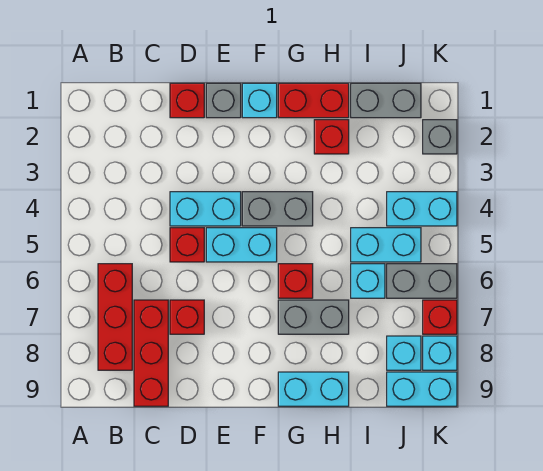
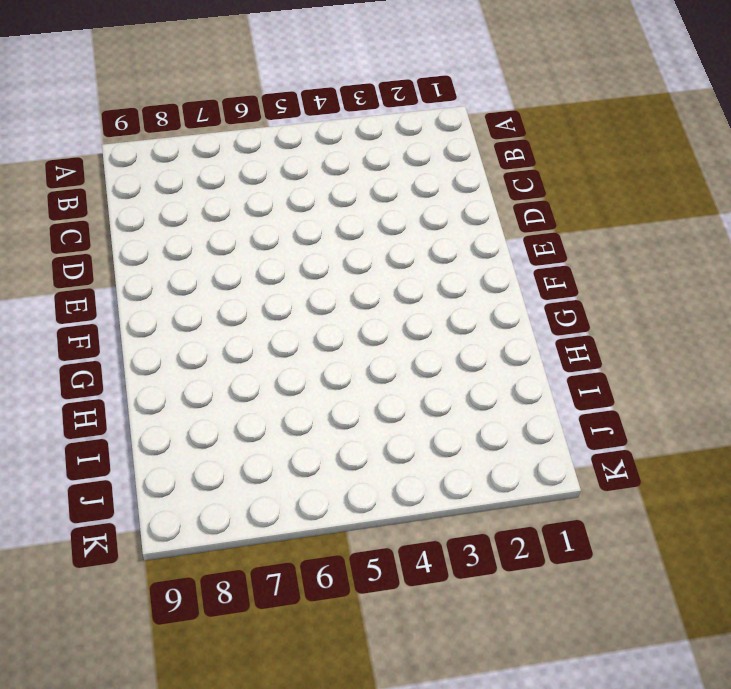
none -> red 1x3 brick [98,264,132,370]
none -> red 1x3 brick [134,300,168,406]
none -> red 1x1 brick [170,83,204,118]

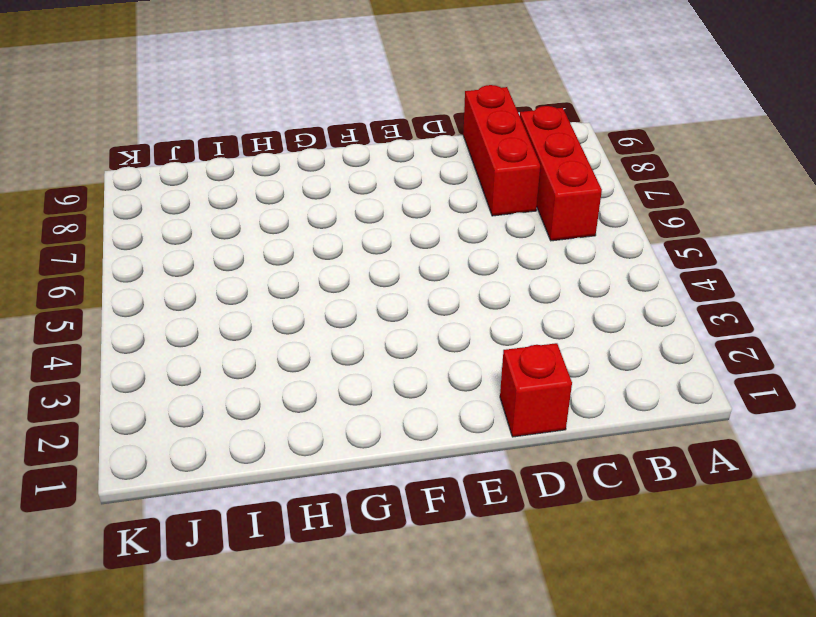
none -> cyan 1x2 brick [170,192,241,226]
none -> red 1x1 brick [170,228,204,262]
none -> red 1x1 brick [170,300,204,334]

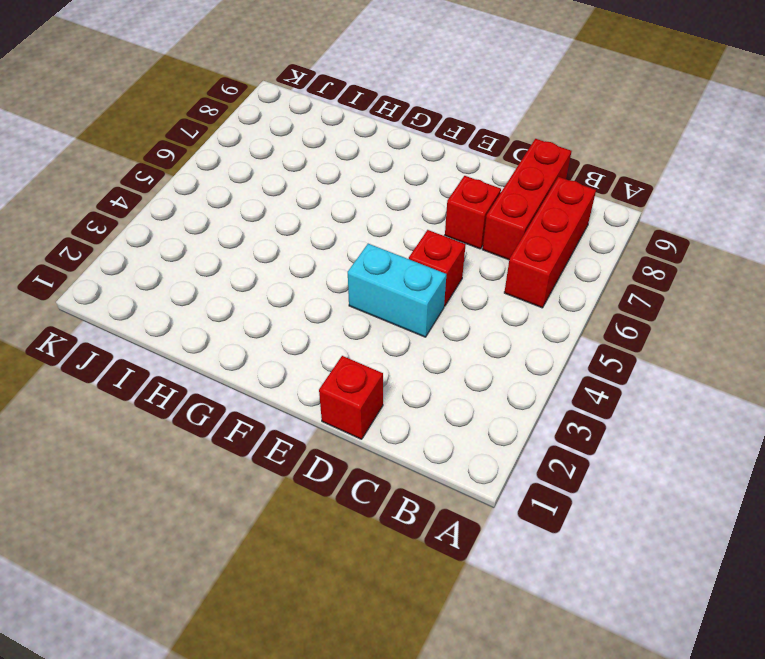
none -> grey 1x1 brick [206,83,241,118]
none -> cyan 1x2 brick [206,228,277,262]
none -> cyan 1x1 brick [242,83,277,118]

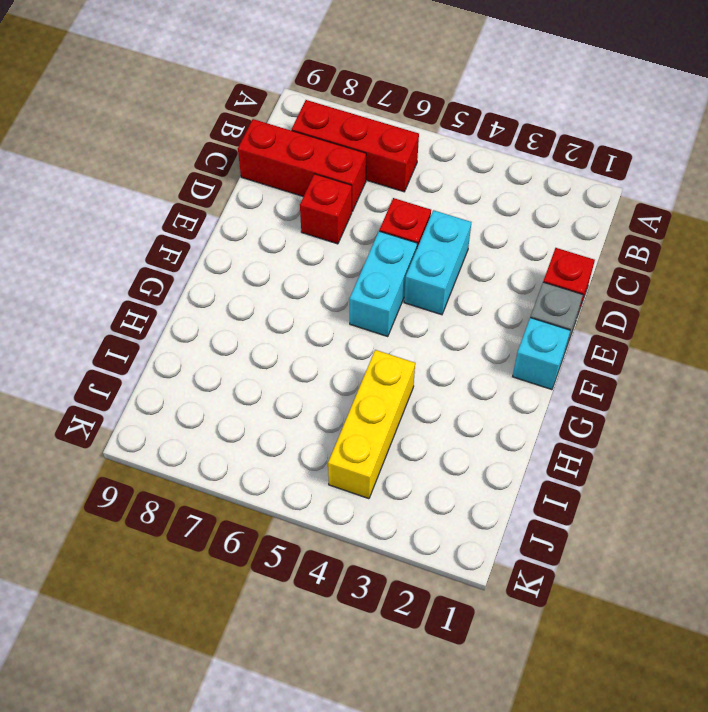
yellow 1x3 brick [328,350,415,499] -> cyan 1x2 brick [387,192,457,226]
none -> grey 1x2 brick [242,192,313,226]
none -> red 1x2 brick [278,83,349,118]
none -> red 1x1 brick [278,264,313,298]

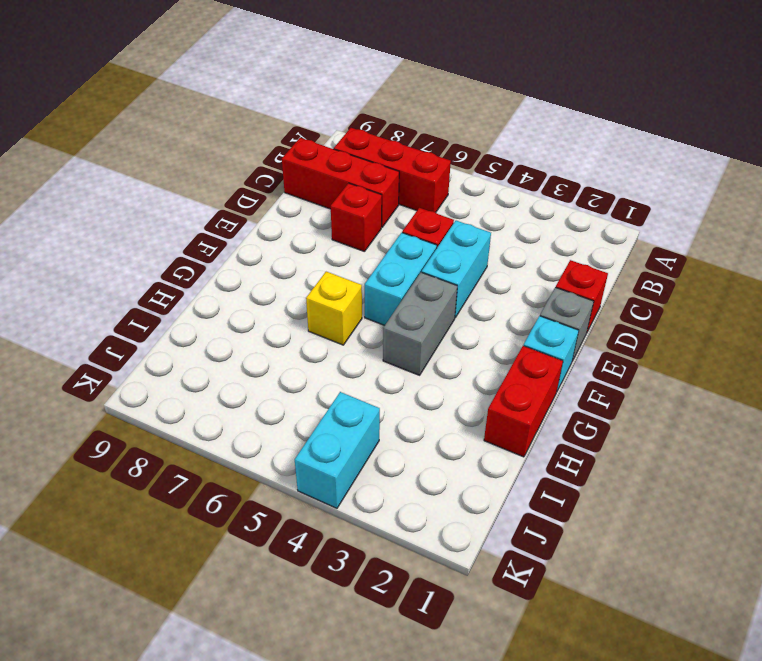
yellow 1x1 brick [306,272,362,345] -> red 1x1 brick [278,264,313,298]
none -> grey 1x2 brick [278,300,349,334]
none -> cyan 1x2 brick [278,372,349,406]
none -> red 1x1 brick [314,120,349,154]

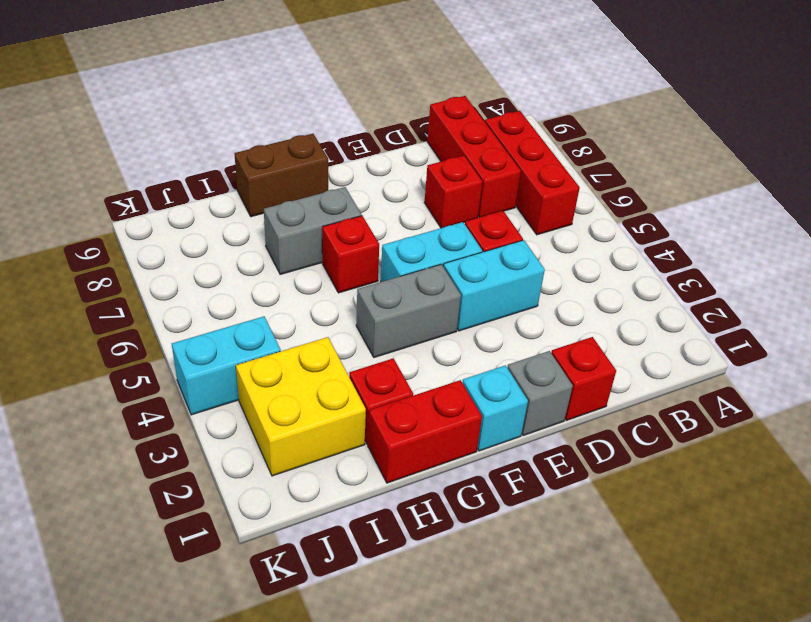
brown 1x2 brick [234,134,328,217] -> cyan 1x2 brick [278,372,349,406]
yellow 2x2 brick [236,337,366,476] -> none
none -> grey 1x2 brick [351,83,421,118]
none -> cyan 1x2 brick [351,228,421,262]
none -> cyan 1x1 brick [351,264,385,298]

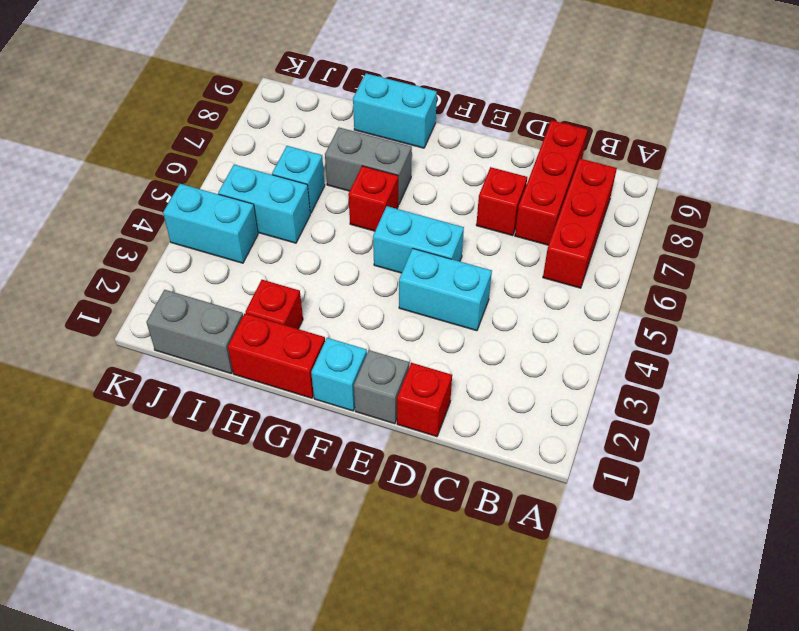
none -> red 1x1 brick [170,228,204,262]
none -> grey 1x2 brick [242,192,313,226]
none -> grey 1x2 brick [387,264,457,298]

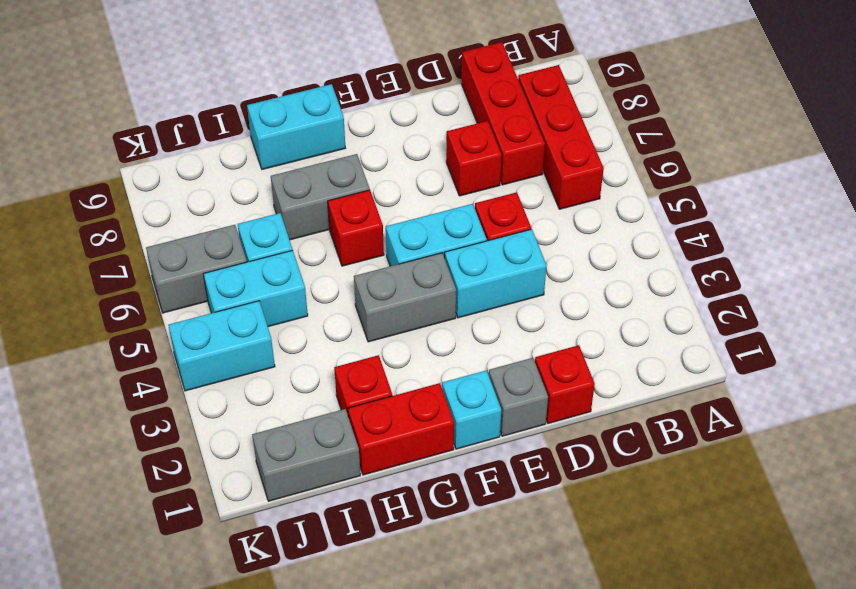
none -> cyan 1x1 brick [387,336,421,370]
none -> cyan 1x2 brick [387,372,457,406]
none -> grey 1x1 brick [423,120,457,154]

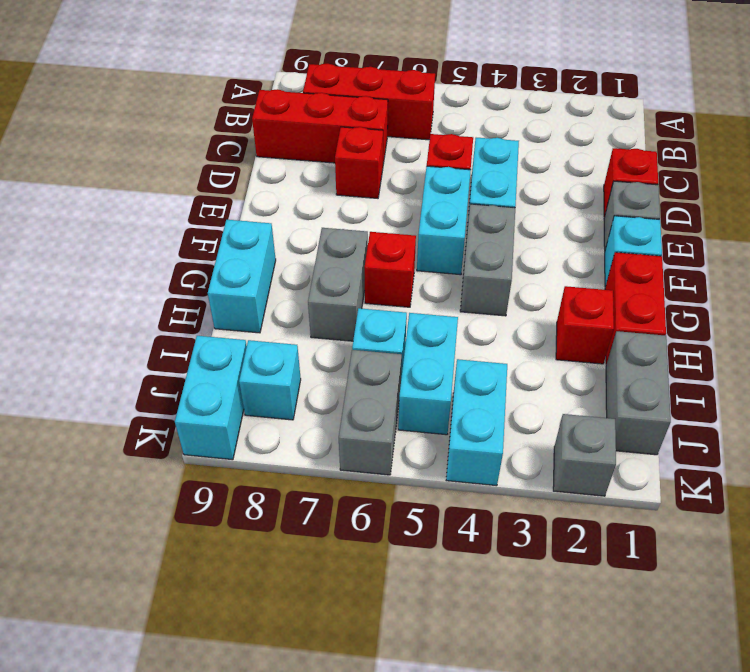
none -> red 1x1 brick [423,300,457,334]
none -> cyan 1x1 brick [423,336,457,370]

